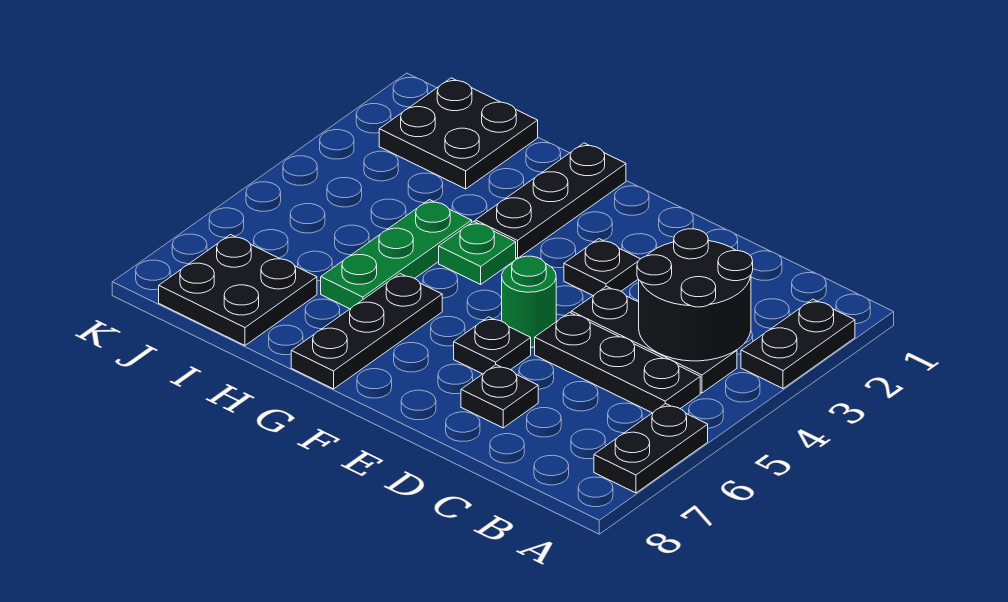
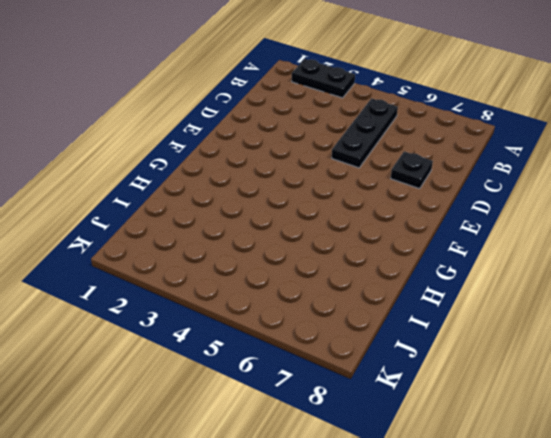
none -> black 1x2 plate [594,404,708,493]
none -> black 1x3 plate [571,286,737,393]
none -> black 1x1 plate [564,239,640,295]

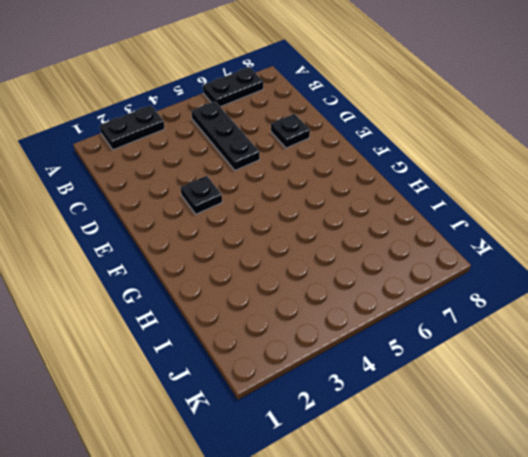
none -> black 1x3 plate [571,286,737,393]
none -> green 1x1 round brick [502,256,556,347]
none -> black 1x1 plate [454,317,531,374]

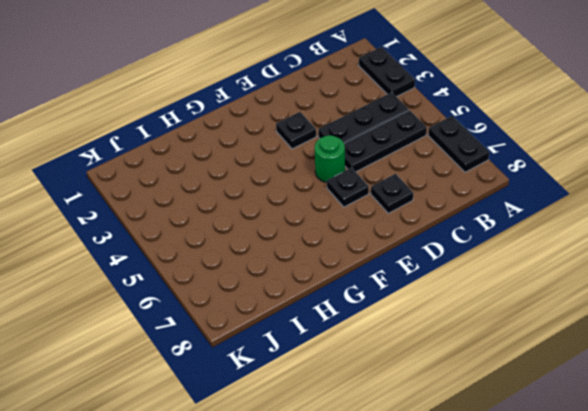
none -> black 1x3 plate [475,143,626,258]
none -> green 1x1 plate [439,221,516,284]
none -> black 1x3 plate [291,274,442,389]

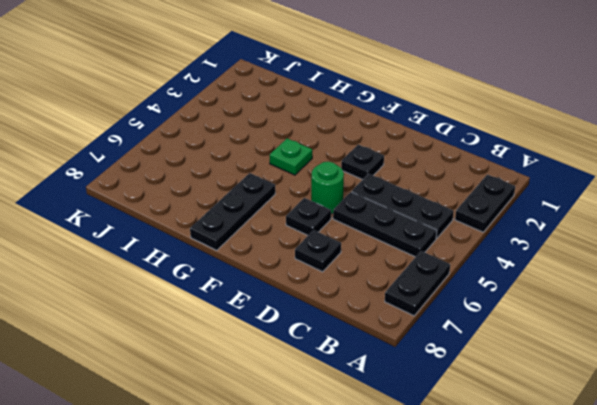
none -> black 1x3 plate [475,143,626,258]
none -> green 1x3 plate [321,200,472,309]
none -> black 2x2 plate [379,78,538,189]

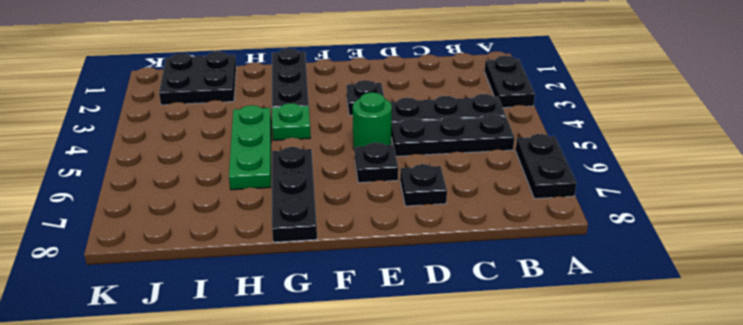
none -> black 2x2 plate [159,235,317,345]
none -> black 2x2 round brick [637,229,753,361]

